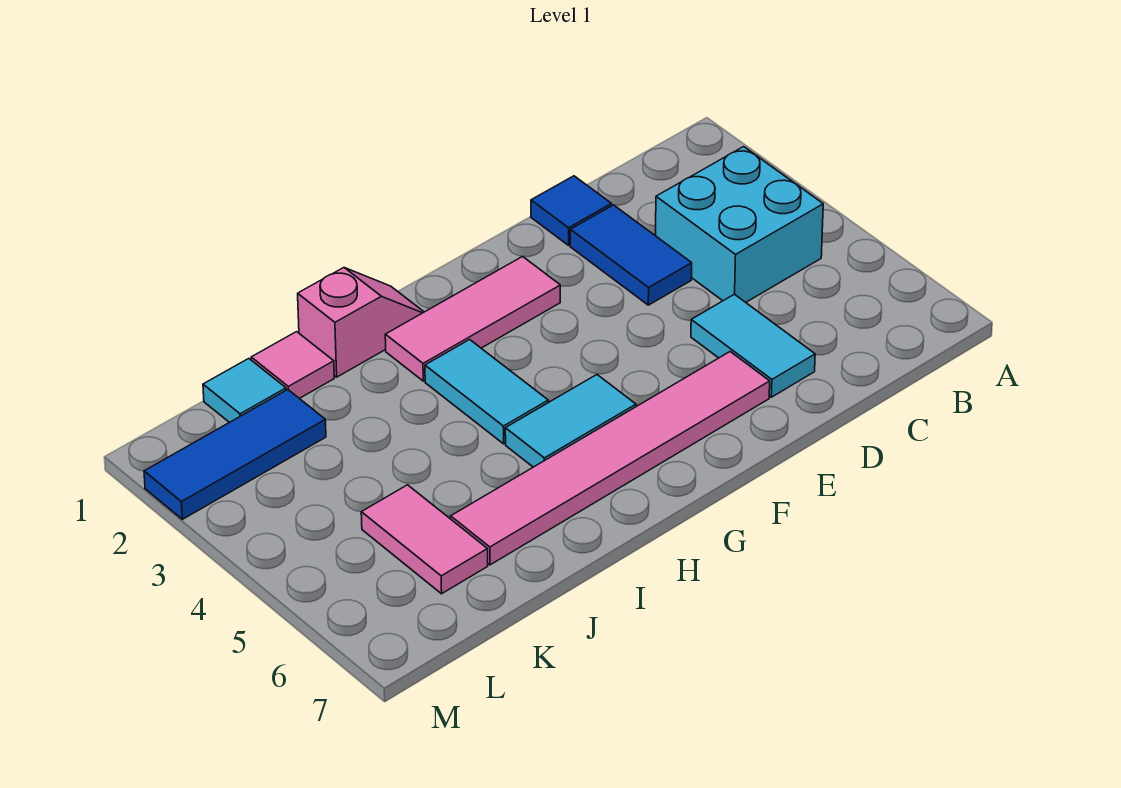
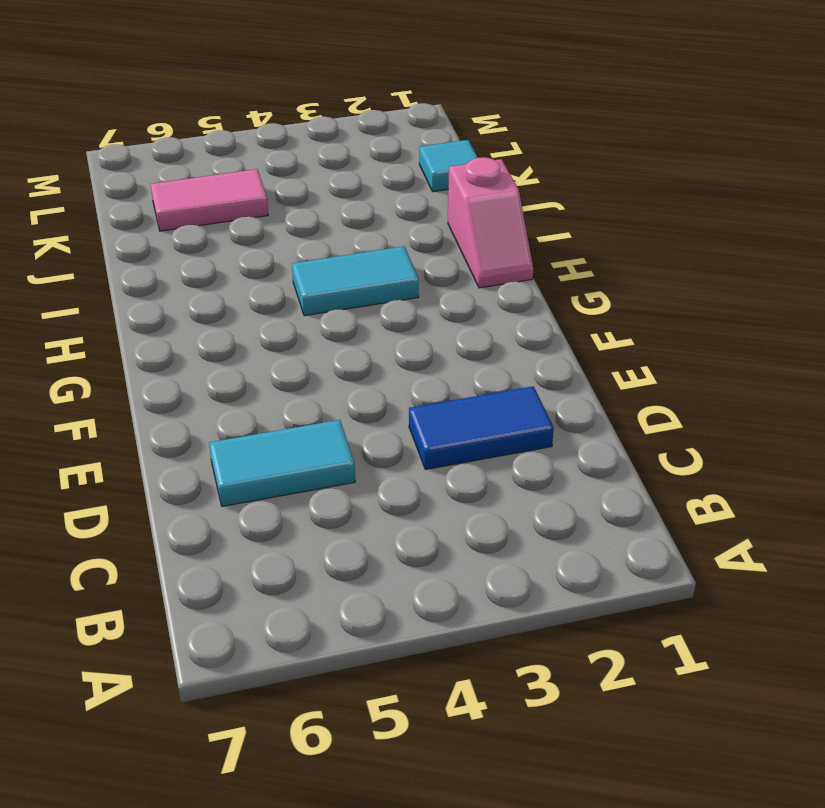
none -> cyan 2x2 brick [656,147,823,302]
none -> blue 1x1 tile [531,176,612,245]
none -> pink 1x6 tile [451,352,770,565]

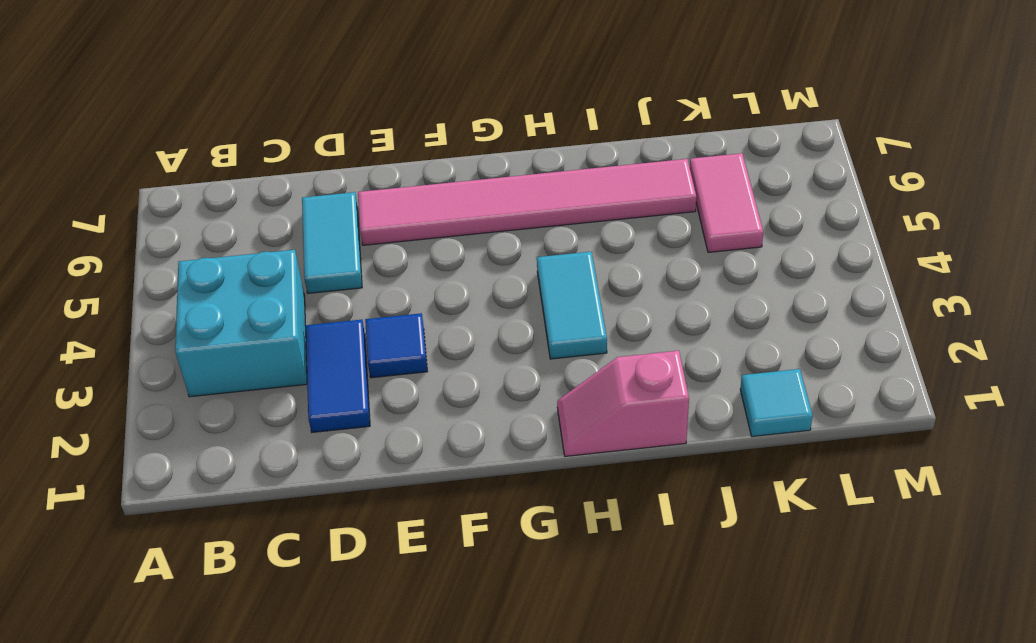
blue 1x1 tile [365,313,427,378] -> blue 1x1 tile moved to [531,176,612,245]
none -> pink 1x3 tile [385,256,560,381]
none -> cyan 1x2 tile [505,375,636,467]
none -> pink 1x1 tile [251,332,334,398]

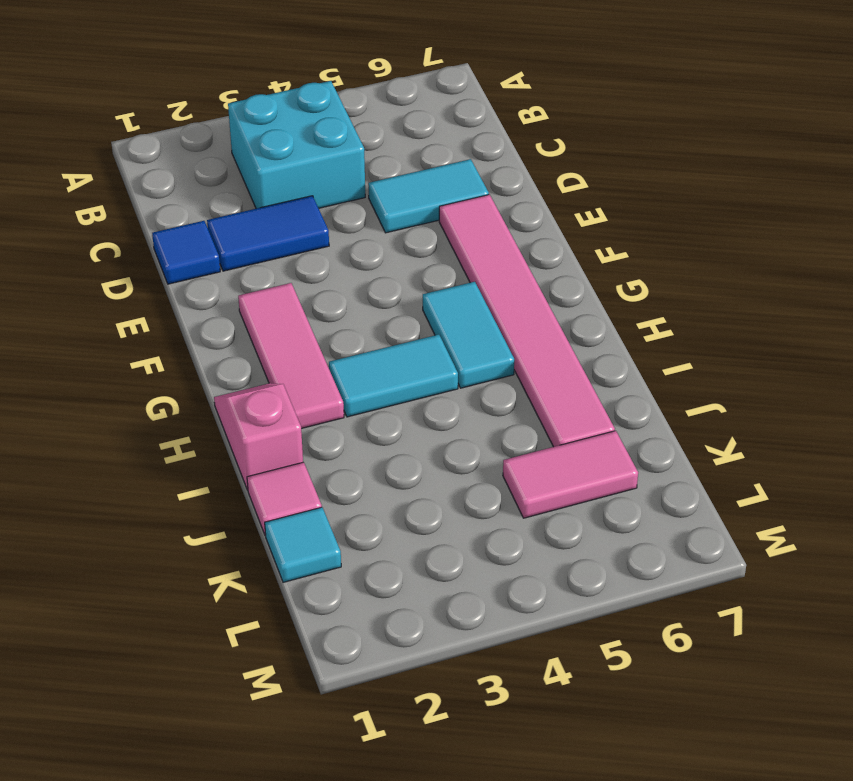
none -> blue 1x3 tile [144,390,326,519]

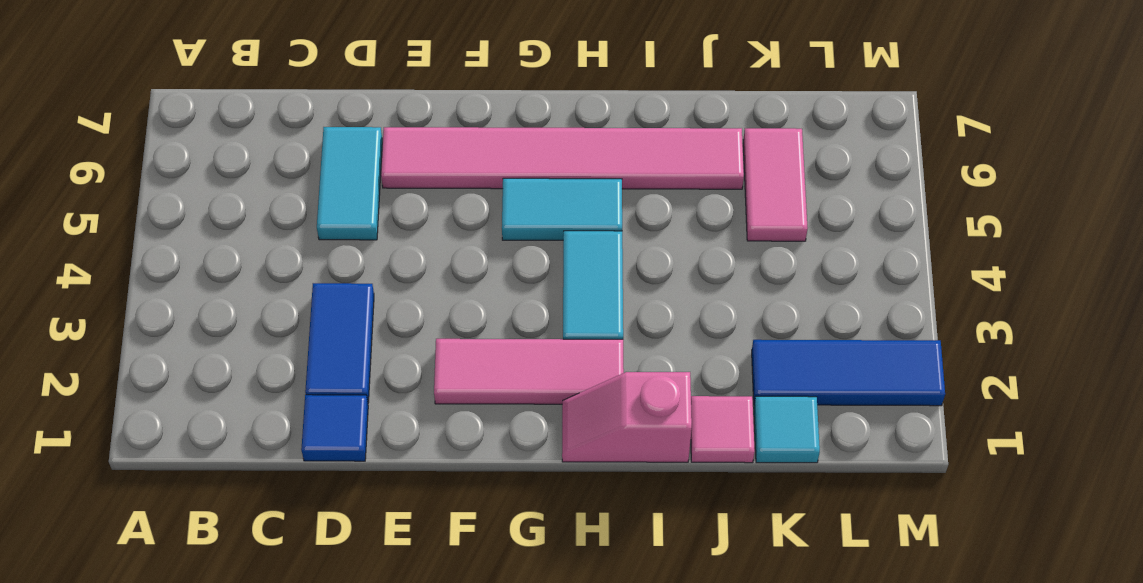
none -> cyan 2x2 brick [656,147,823,302]

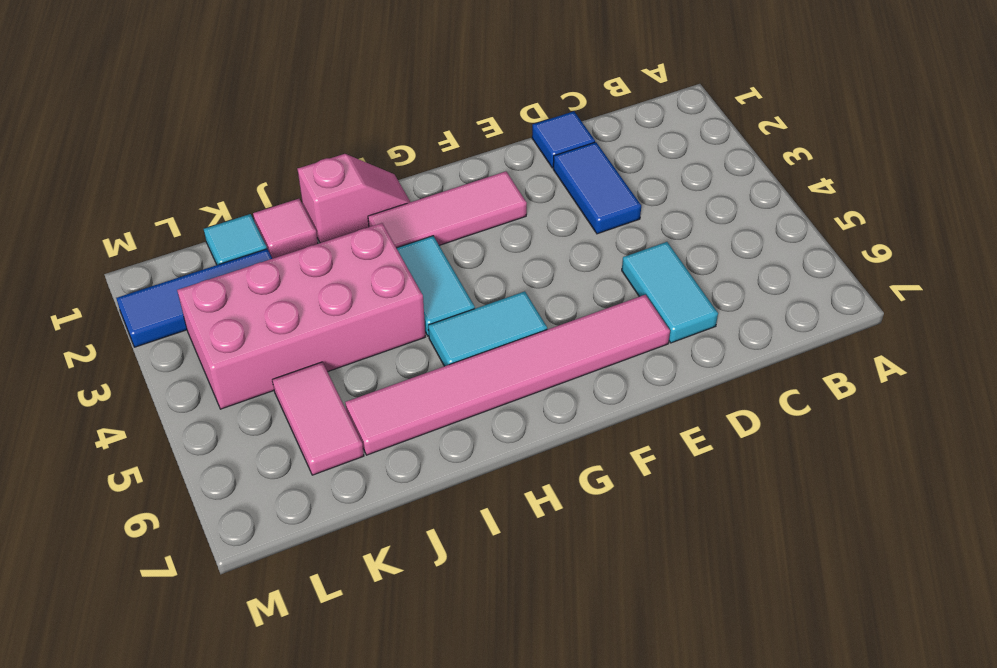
pink 2x4 brick [177,223,425,409] -> none
none -> cyan 2x2 brick [656,147,823,302]

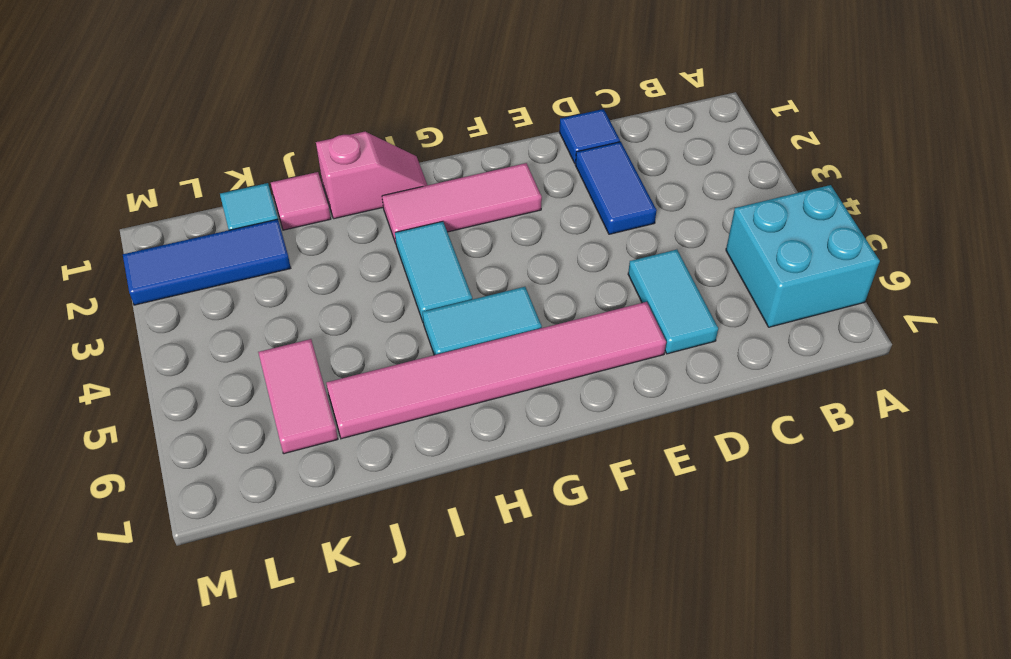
cyan 2x2 brick [726,185,880,327] -> cyan 2x2 brick moved to [656,147,823,302]

